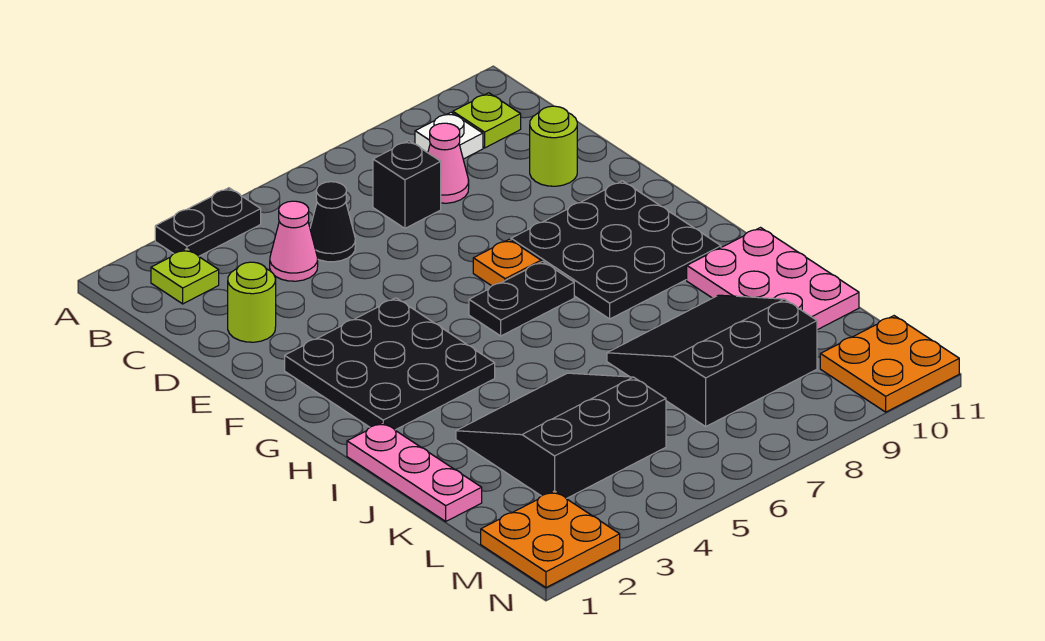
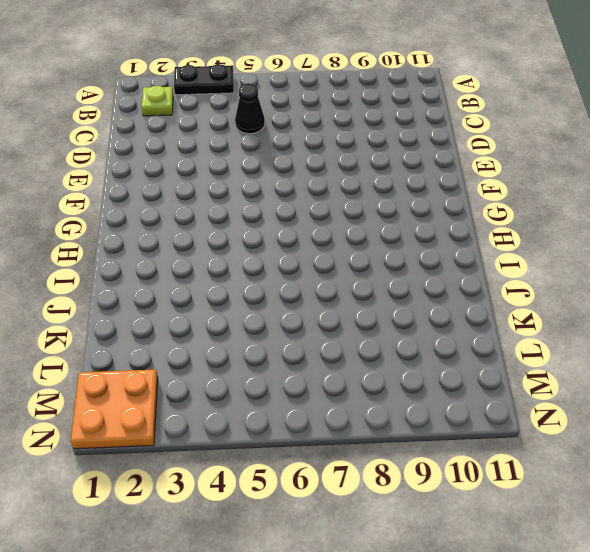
none -> white 1x1 plate [415,112,483,159]
none -> lime 1x1 plate [453,93,521,148]
none -> pink 1x1 cone [270,201,318,281]

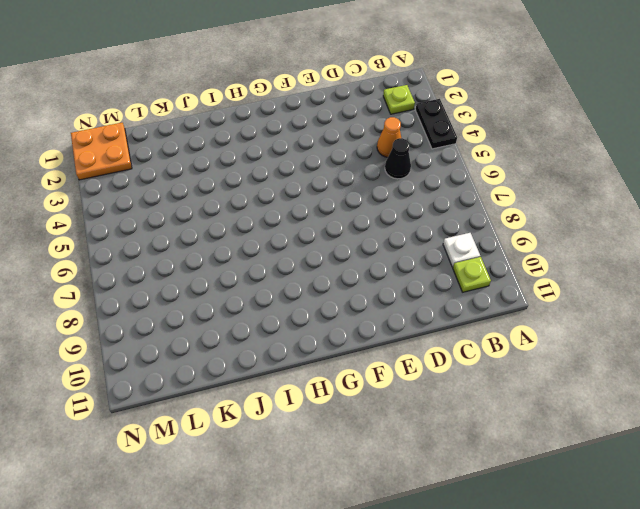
orange 1x1 cone [377,117,401,157] -> pink 1x1 cone [270,201,318,281]
none -> black 1x1 brick [373,141,441,228]
none -> pink 1x1 cone [428,123,469,203]
none -> lime 1x1 round brick [228,262,276,342]

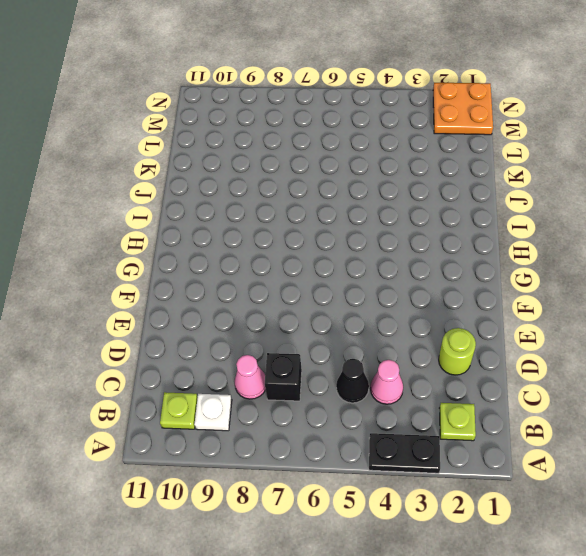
none -> lime 1x1 round brick [530,106,577,186]
none -> black 3x3 plate [285,298,495,430]
none -> orange 1x1 plate [473,239,541,286]

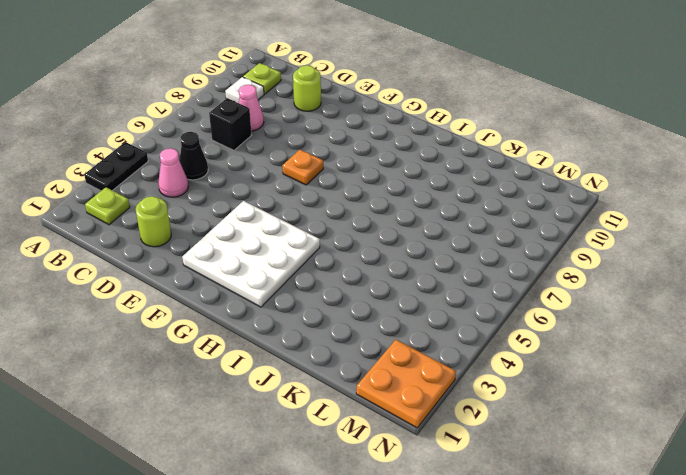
white 3x3 plate [182,201,320,307] -> black 3x3 plate [285,298,495,430]
none -> black 3x3 plate [511,181,721,319]
none -> black 1x2 plate [469,261,574,336]
none -> pink 1x3 plate [347,423,482,521]

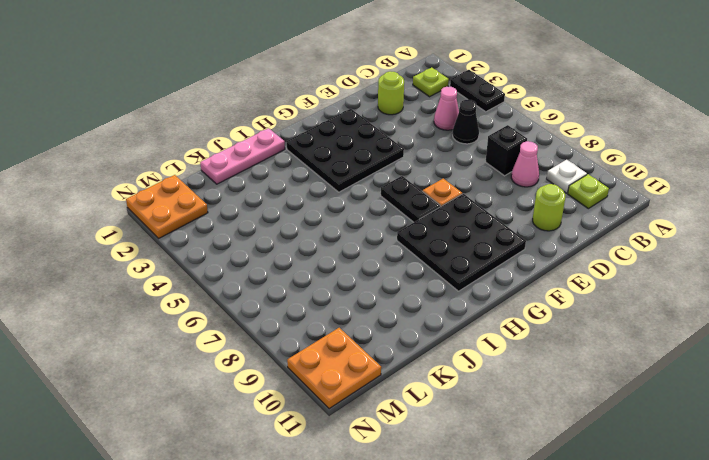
none -> pink 2x3 plate [687,228,859,330]
none -> black 3x3 slope [456,373,666,499]
none -> black 3x3 slope [607,295,817,426]

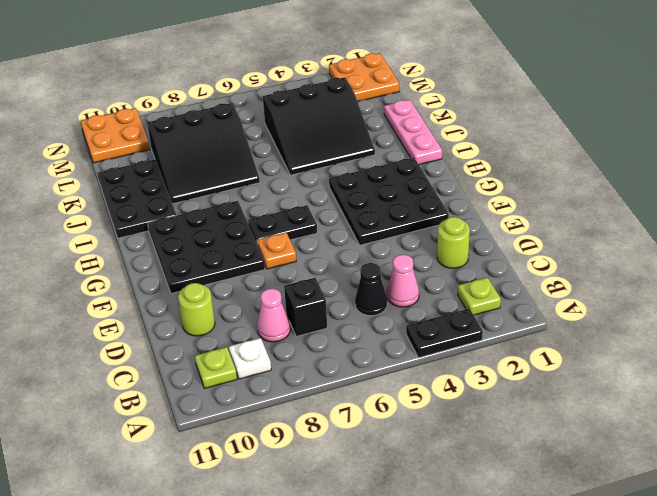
black 2x3 plate [98,159,177,238] -> pink 2x3 plate [687,228,859,330]

